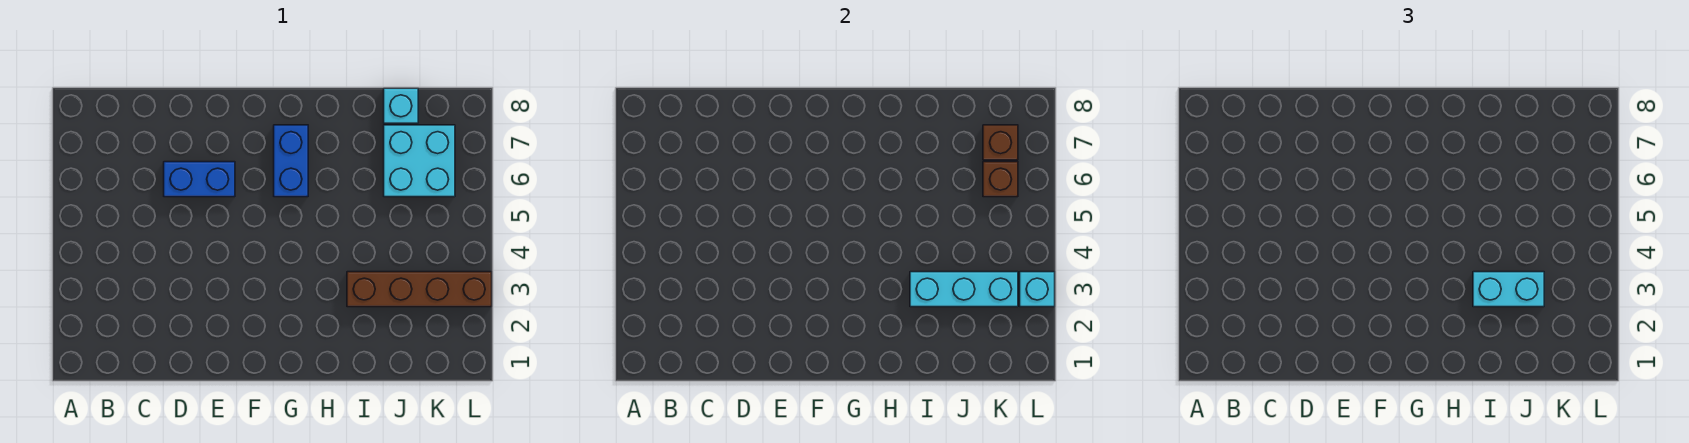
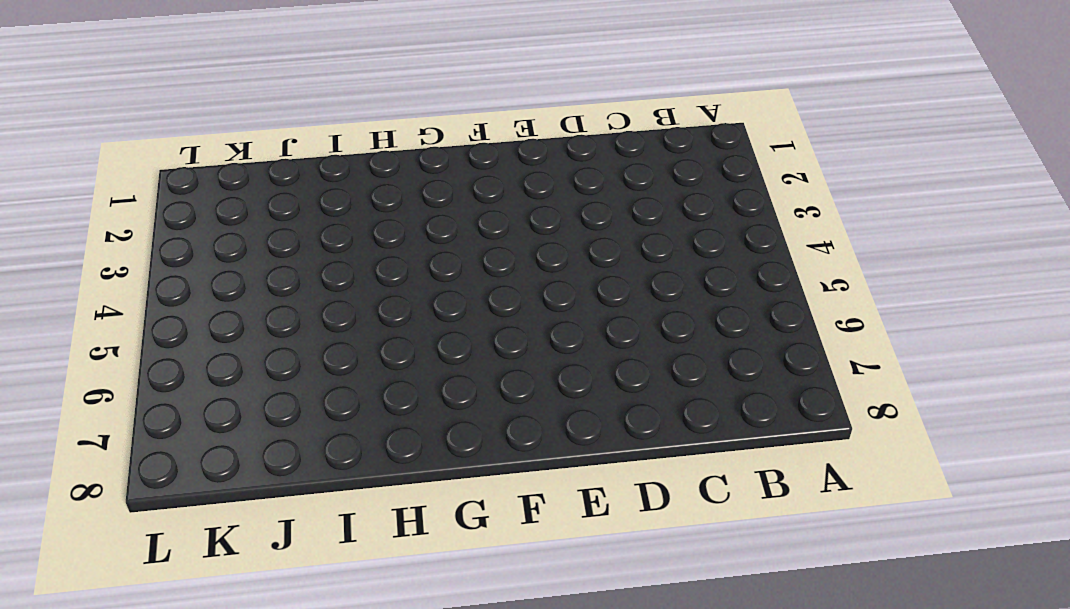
none -> blue 1x2 brick [164,162,235,197]
none -> blue 1x2 brick [274,125,308,197]

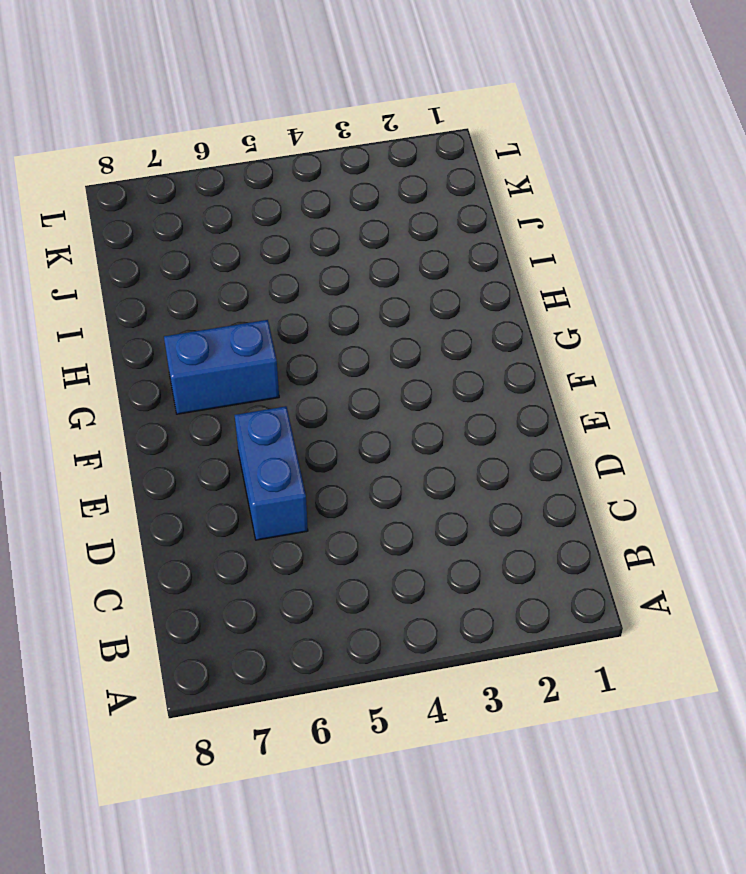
none -> brown 1x4 brick [347,272,492,307]
none -> cyan 2x2 brick [384,125,455,197]

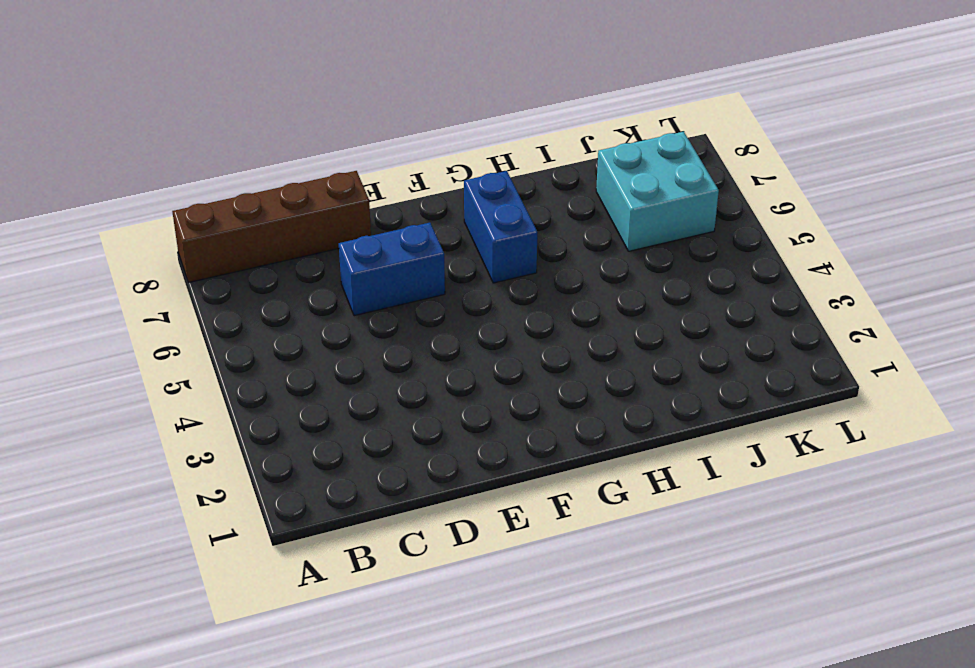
brown 1x4 brick [172,171,371,282] -> brown 1x4 brick moved to [347,272,492,307]
none -> cyan 1x1 brick [384,88,418,123]
none -> cyan 1x3 brick [910,272,1018,307]

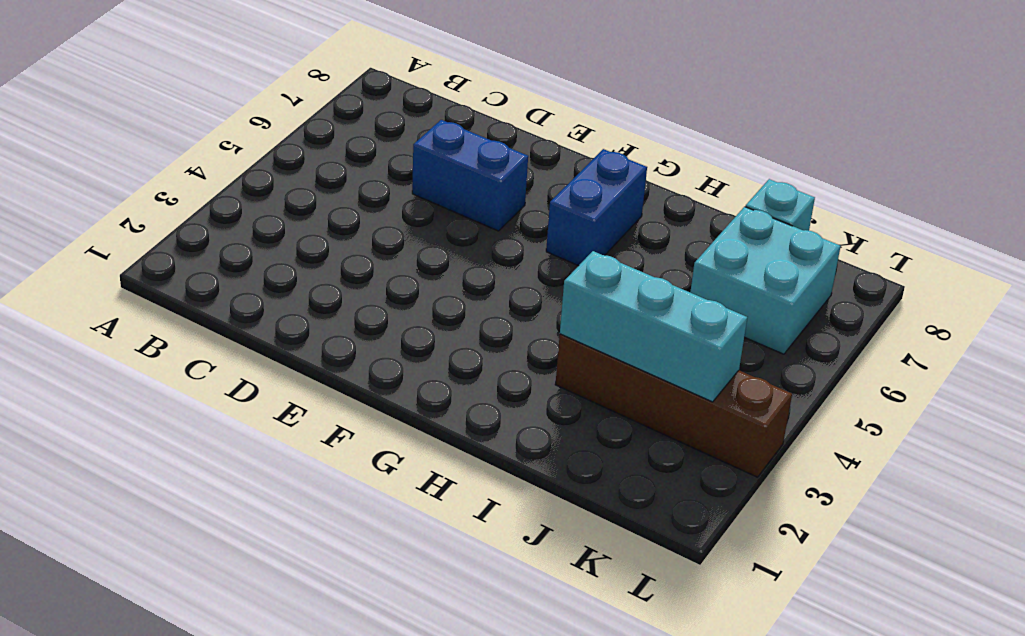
none -> brown 1x1 brick [983,162,1018,197]
none -> brown 1x1 brick [983,125,1018,160]

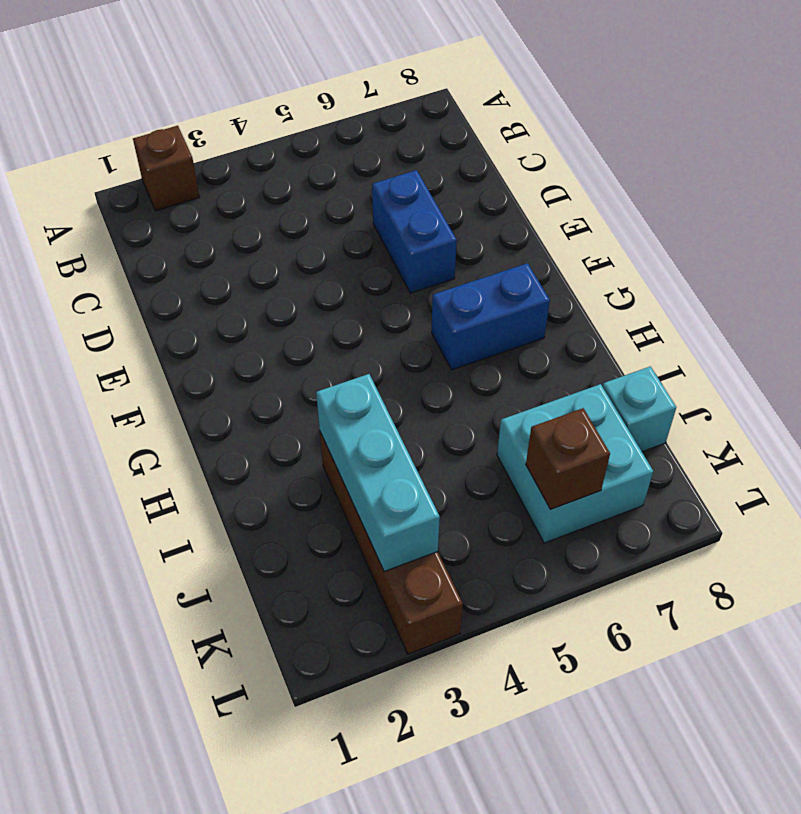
brown 1x1 brick [133,126,199,211] -> brown 1x1 brick moved to [983,125,1018,160]
none -> cyan 1x1 brick [1020,272,1055,307]
none -> cyan 1x2 brick [1473,272,1544,307]

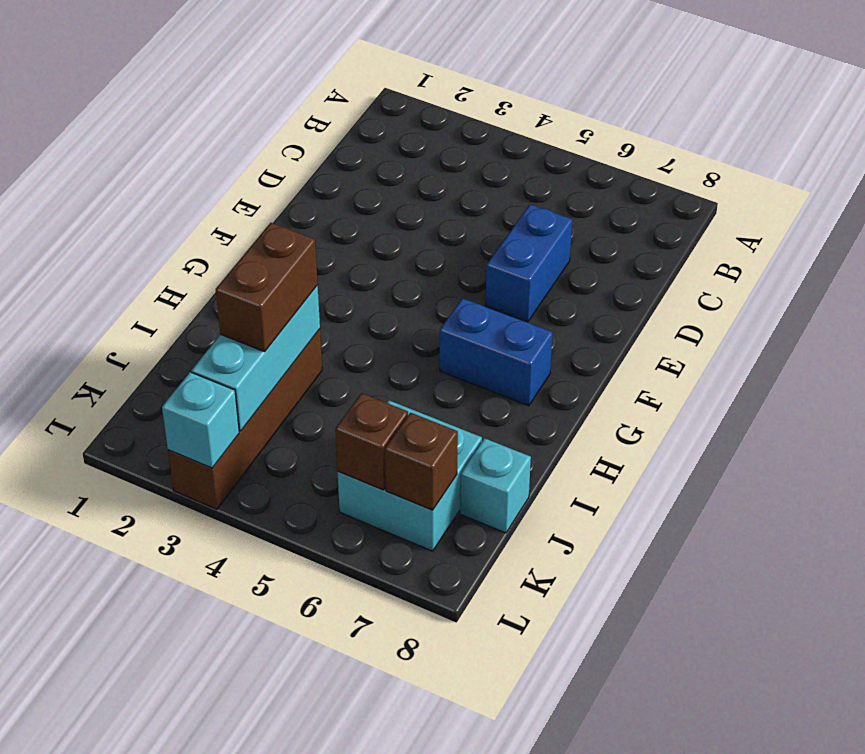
brown 1x2 brick [216,223,318,352] -> cyan 1x2 brick [1473,272,1544,307]

